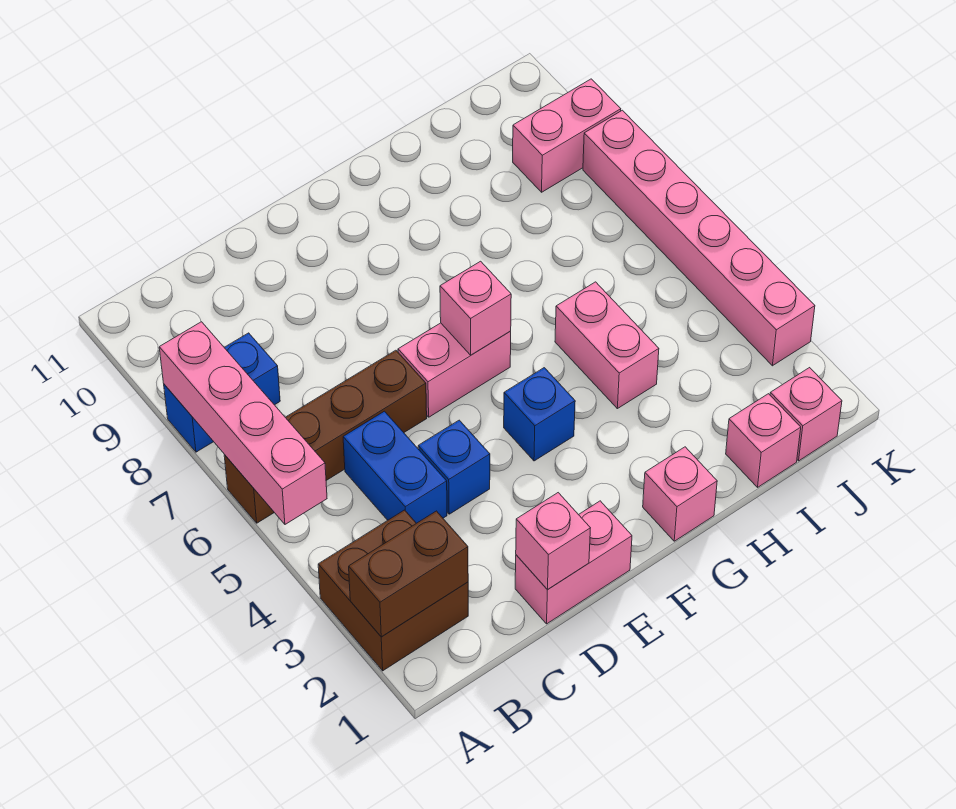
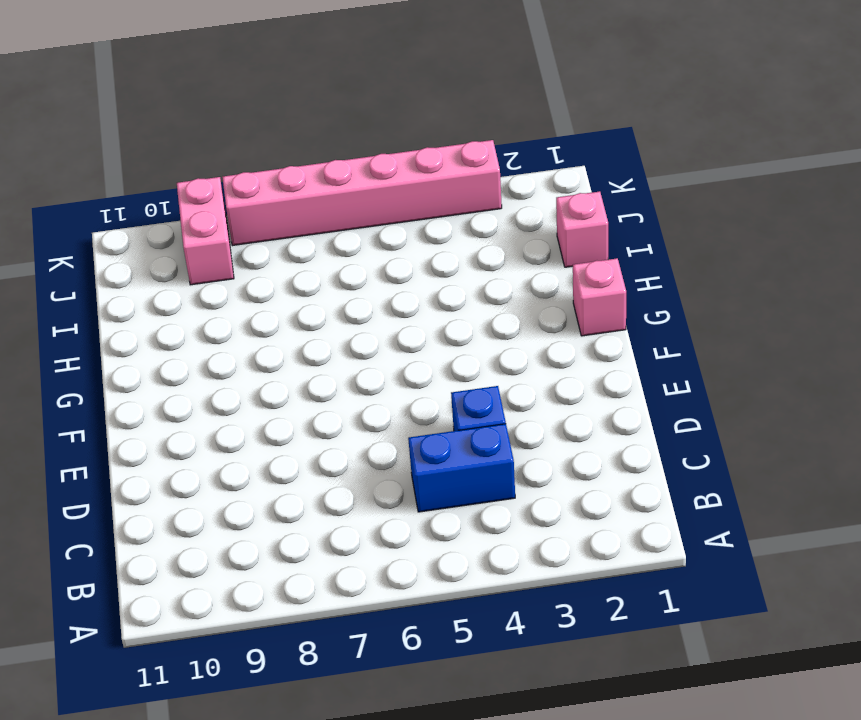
none -> brown 2x2 brick [318,510,468,671]
none -> brown 1x4 brick [224,350,427,523]
none -> blue 1x2 brick [164,333,280,452]

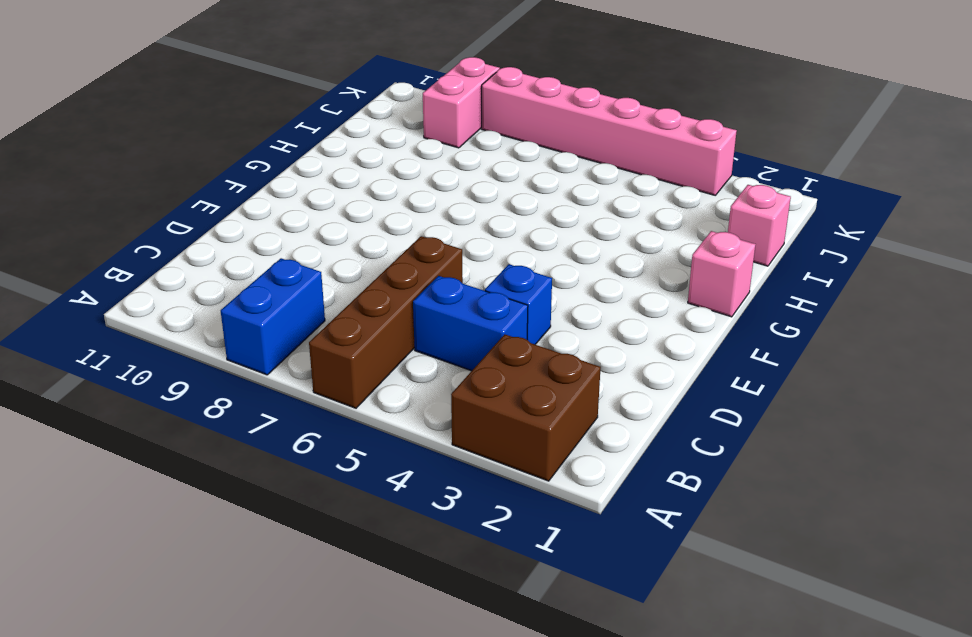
none -> pink 1x2 brick [515,501,632,624]
none -> pink 1x2 brick [398,323,511,417]
none -> blue 1x1 brick [504,368,575,461]

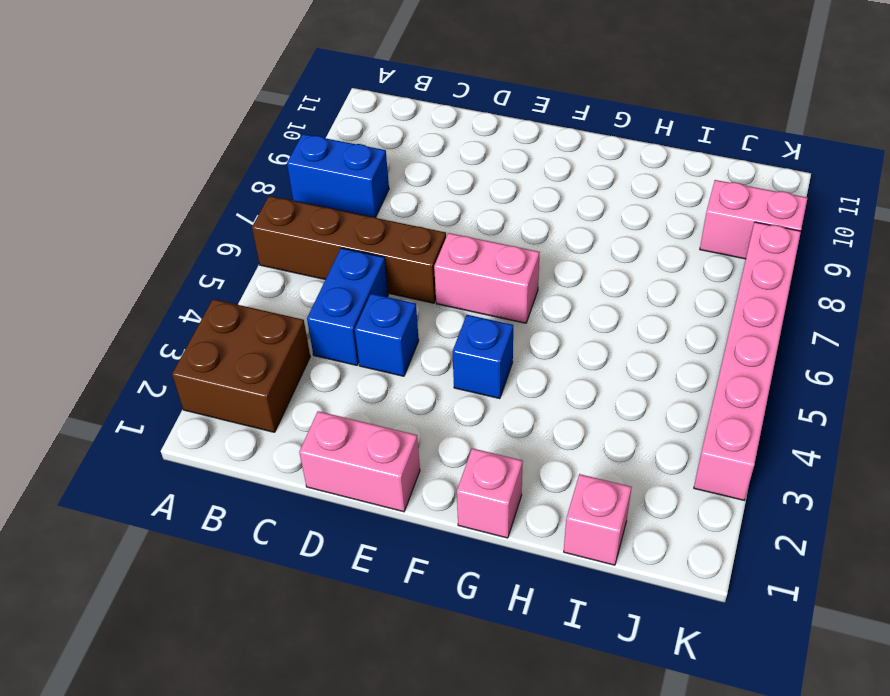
none -> pink 1x2 brick [555,282,659,409]
none -> pink 1x1 brick [770,368,842,461]
none -> brown 1x2 brick [349,511,468,637]

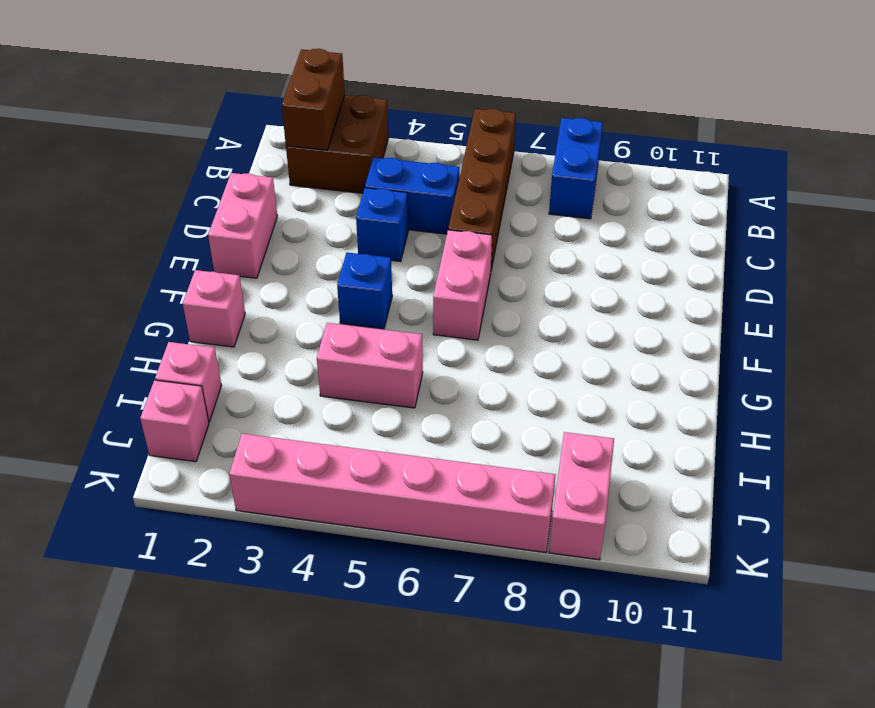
none -> pink 1x4 brick [159,322,327,524]
none -> pink 1x1 brick [516,493,590,590]
none -> pink 1x1 brick [440,261,511,355]

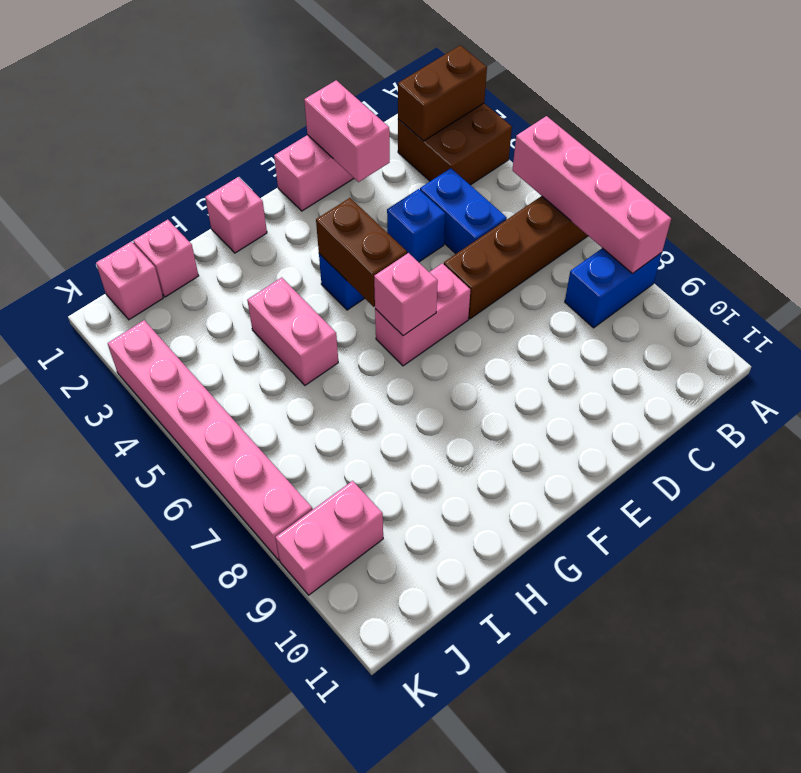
pink 1x2 brick [304,80,390,182] -> pink 1x1 brick [516,493,590,590]
brown 1x2 brick [316,198,407,307] -> none

